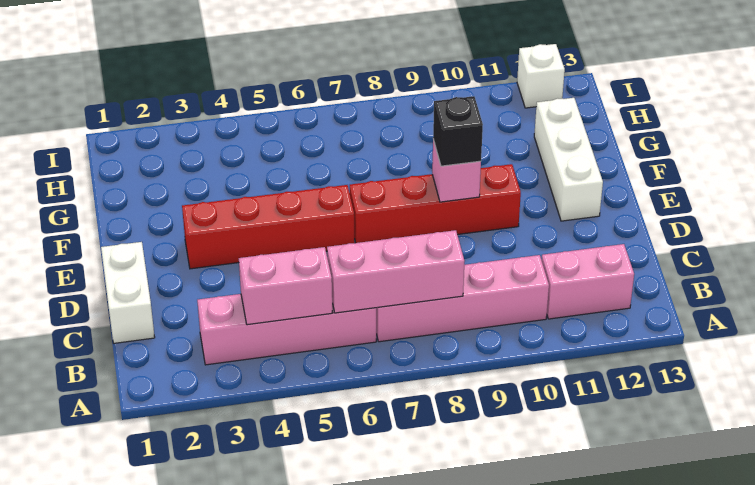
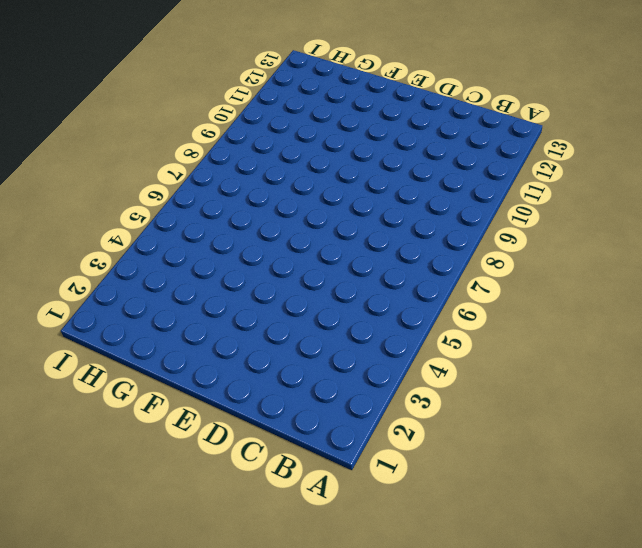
none -> pink 1x4 brick [197,294,376,365]
none -> pink 1x4 brick [376,255,549,342]
none -> pink 1x2 brick [542,244,634,319]

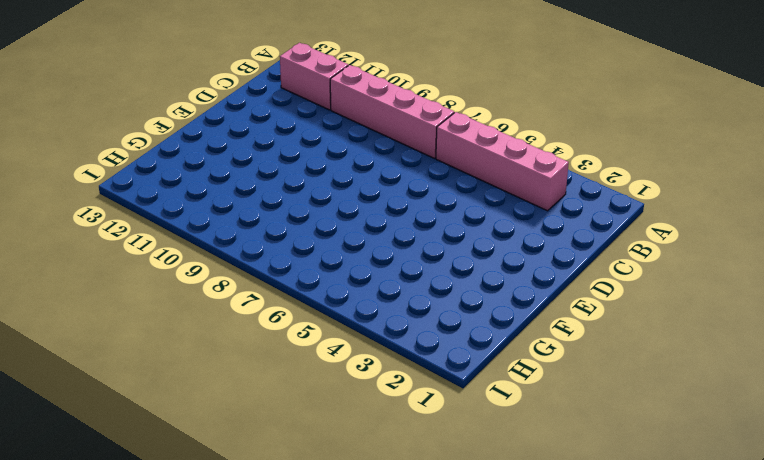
none -> white 1x2 brick [101,242,155,343]
none -> red 1x4 brick [182,185,355,269]
none -> red 1x4 brick [350,164,521,243]

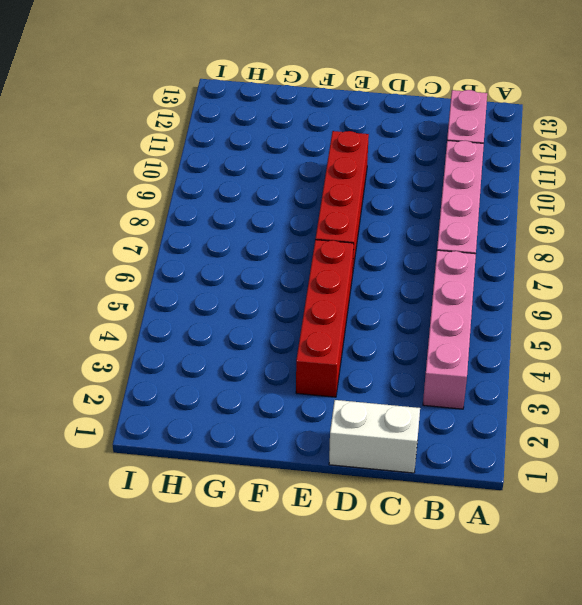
none -> white 1x3 brick [534,98,603,221]
none -> white 1x1 brick [517,44,565,108]
none -> pink 1x2 brick [239,247,332,325]

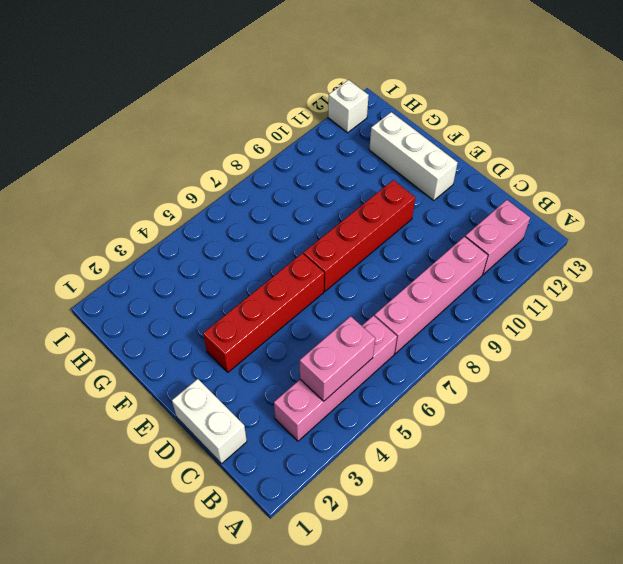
none -> pink 1x3 brick [327,230,465,313]
none -> pink 1x1 brick [432,139,481,202]
none -> black 1x1 brick [433,96,483,166]

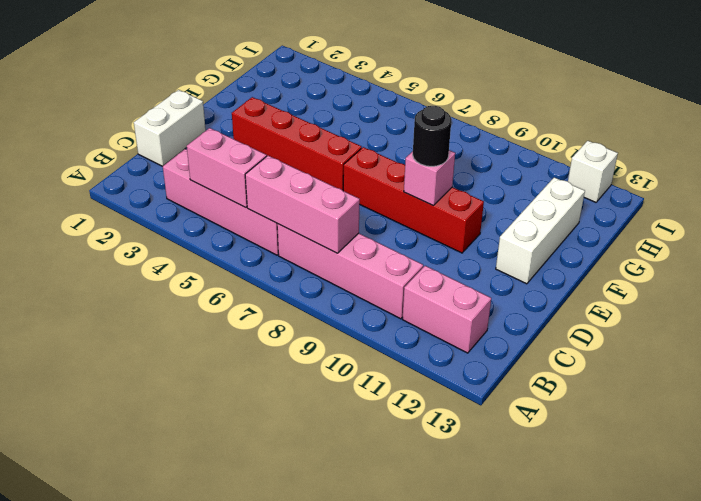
black 1x1 round brick [413,106,452,166] -> black 1x1 brick [433,96,483,166]

